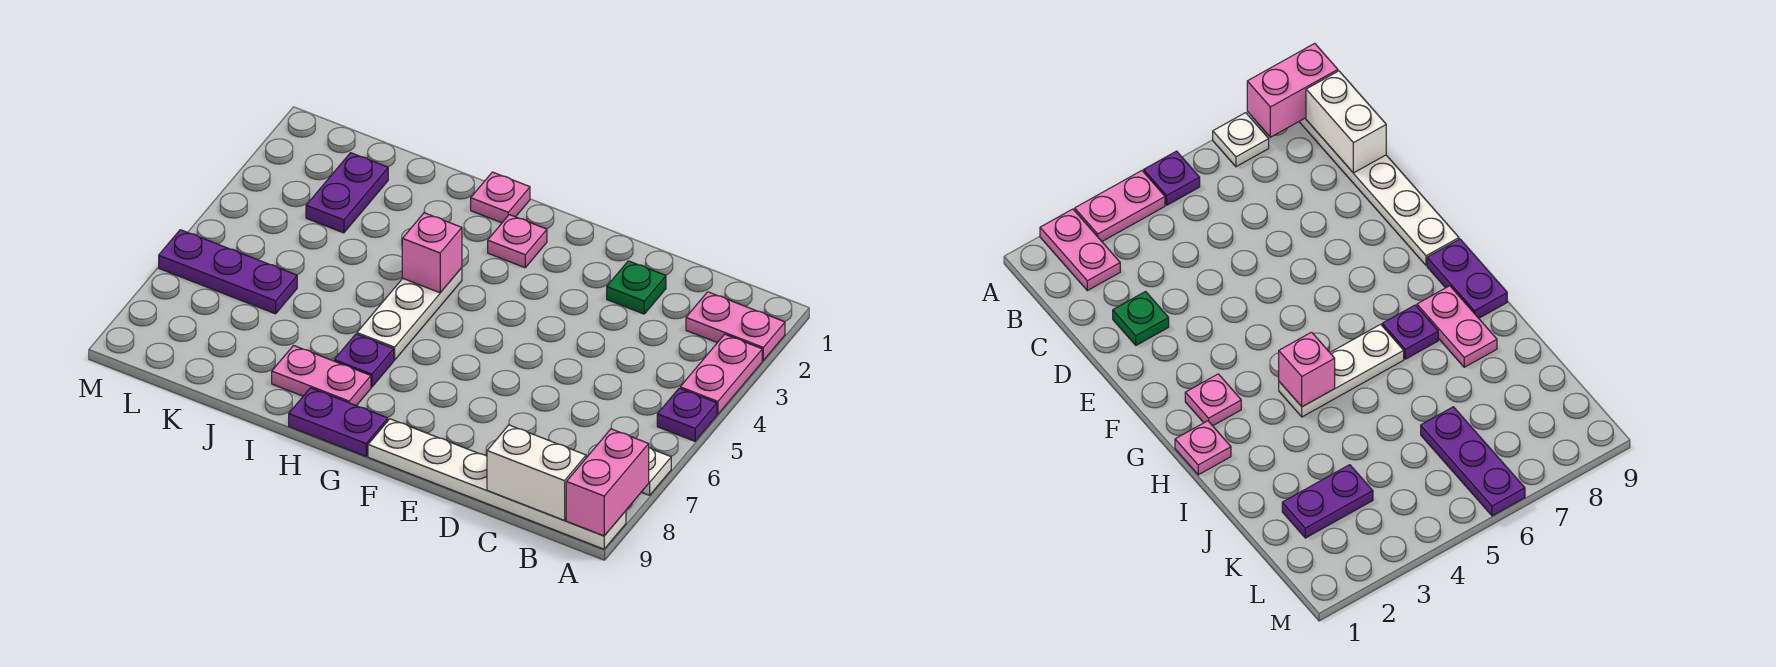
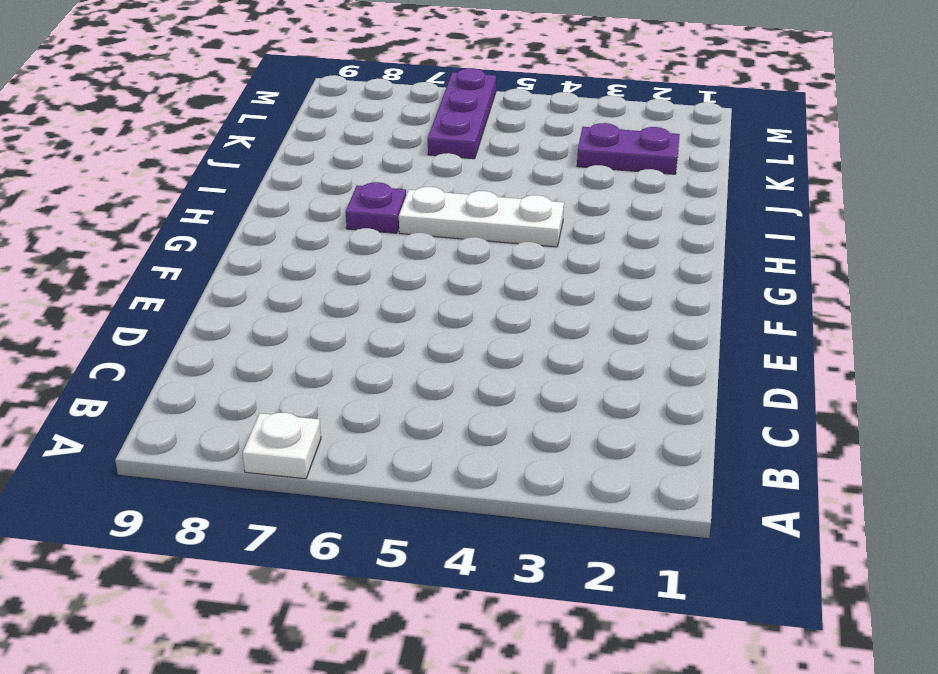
none -> pink 1x2 plate [686,292,785,360]
none -> pink 1x2 plate [680,334,762,414]
none -> purple 1x1 plate [657,388,717,441]

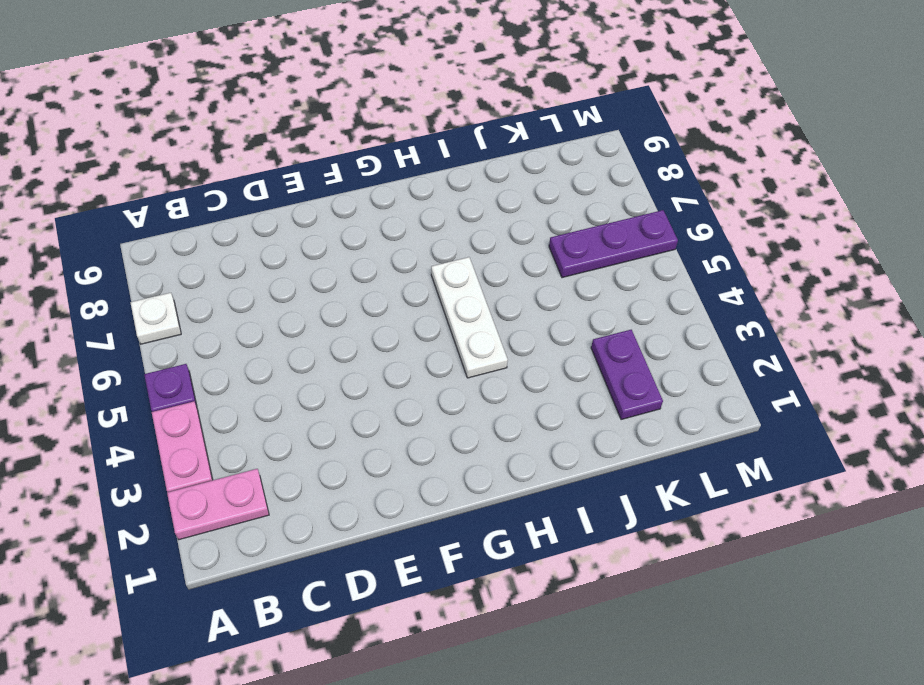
none -> white 1x6 plate [368,419,626,549]
none -> green 1x1 plate [607,261,666,314]
none -> pink 1x1 plate [488,215,547,268]

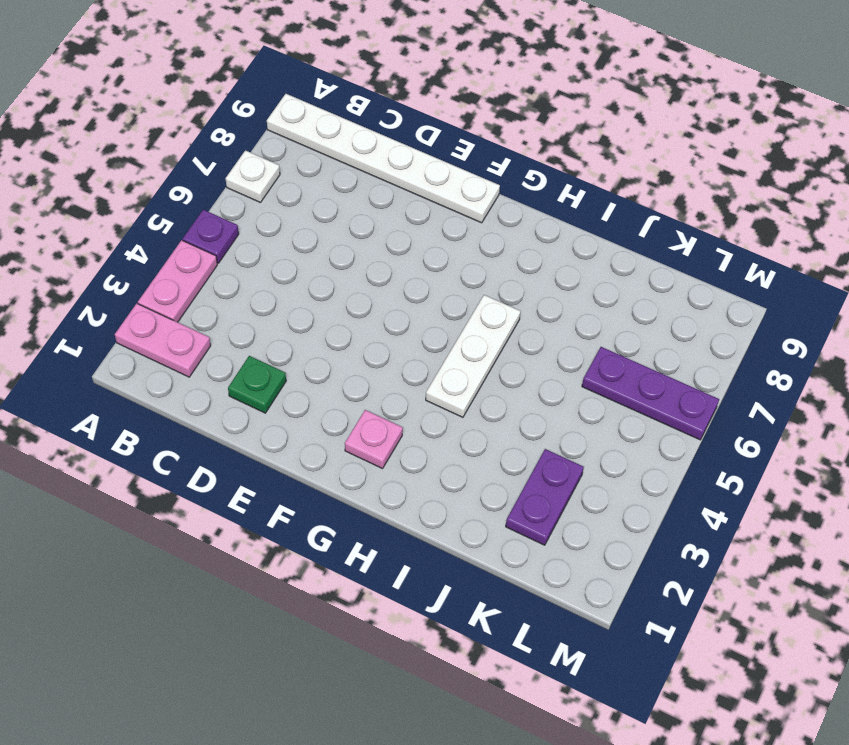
none -> purple 1x2 plate [289,388,388,456]
none -> pink 1x1 plate [471,172,530,223]
none -> purple 1x1 plate [334,334,394,387]

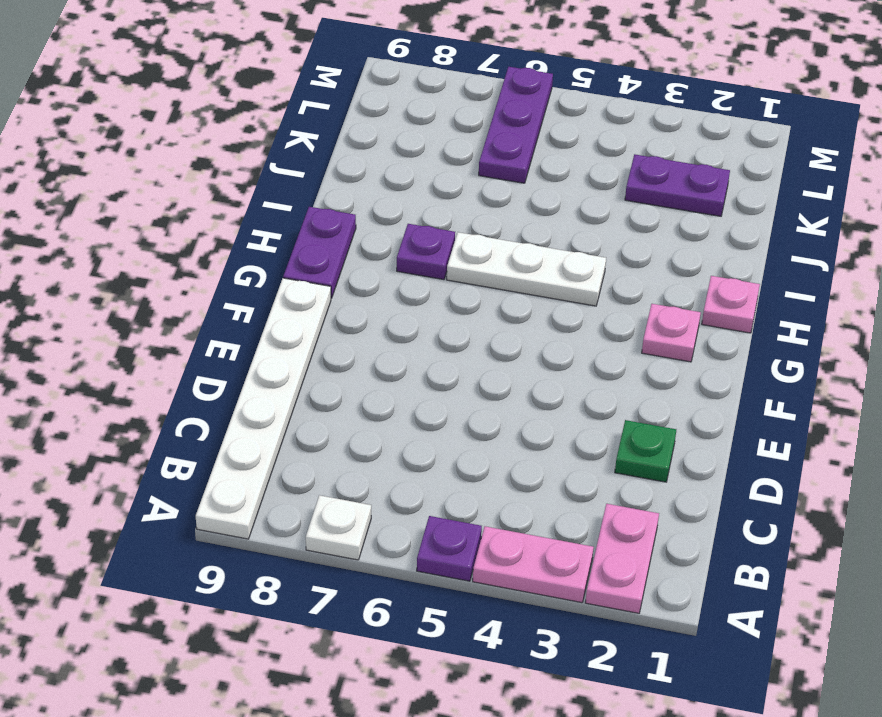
none -> pink 1x2 plate [272,346,371,406]
none -> pink 1x2 brick [566,429,649,536]
none -> white 1x2 brick [487,425,586,520]

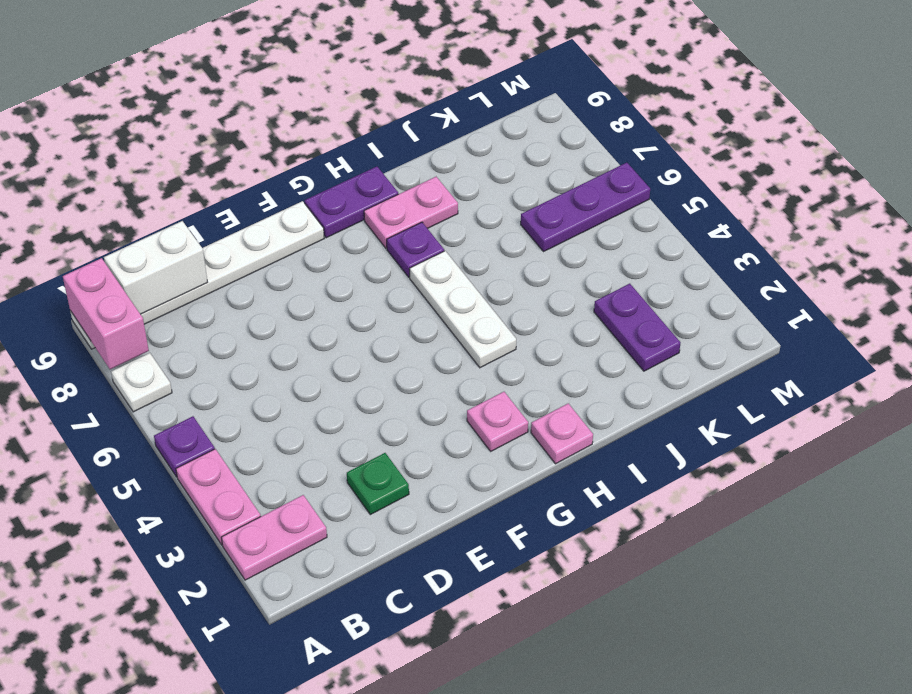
none -> pink 1x1 brick [402,213,462,293]

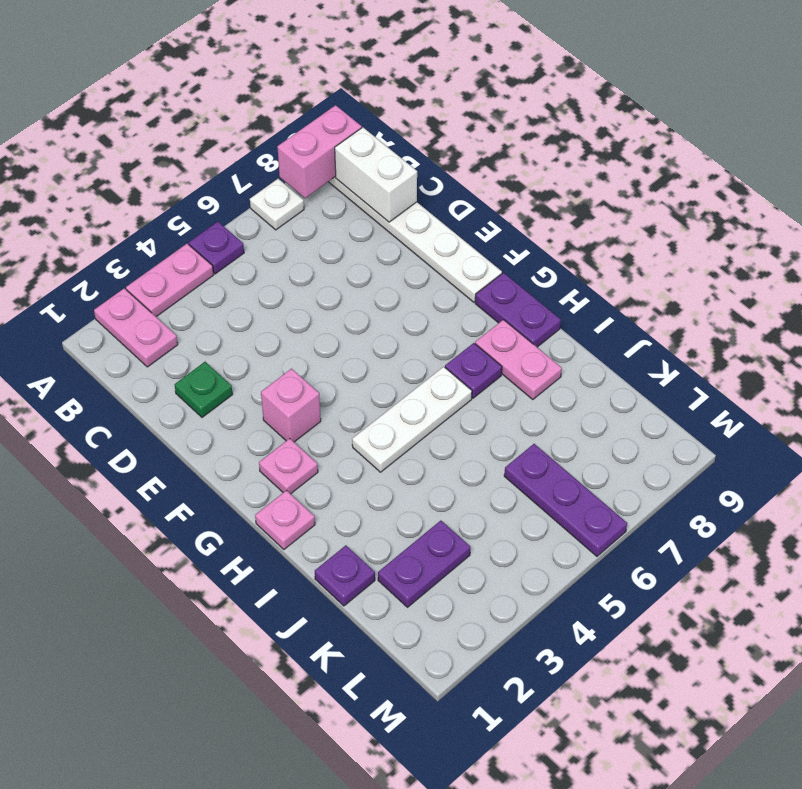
pink 1x1 brick [261,369,321,442] -> pink 1x1 brick moved to [402,213,462,293]
purple 1x1 plate [315,545,375,606] -> none

